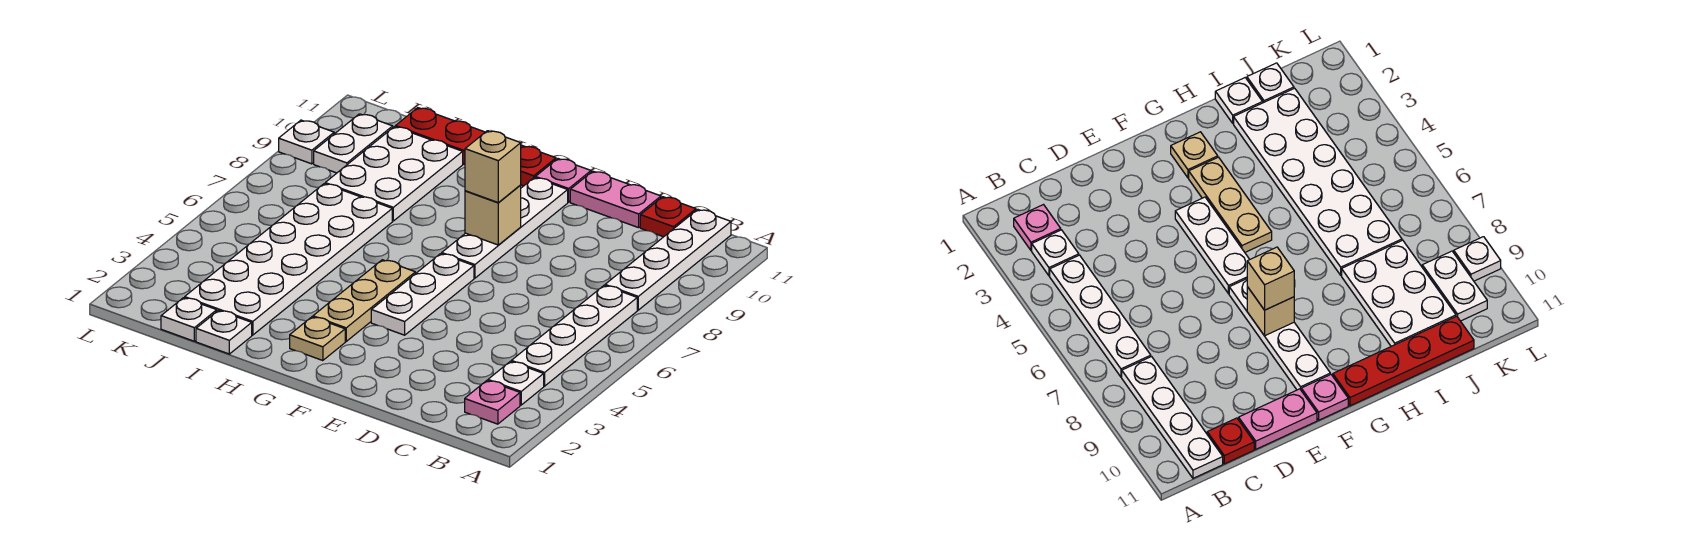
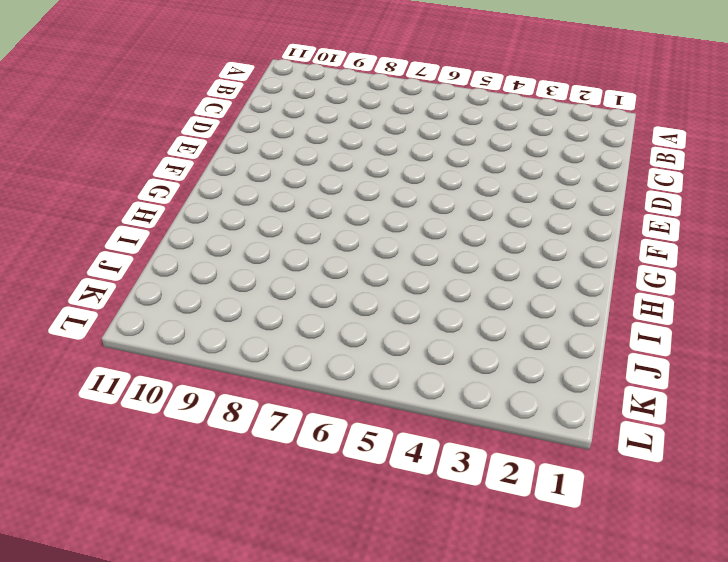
none -> pink 1x1 plate [465,381,520,424]
none -> white 1x1 plate [488,361,544,405]
none -> white 1x4 plate [511,286,637,386]

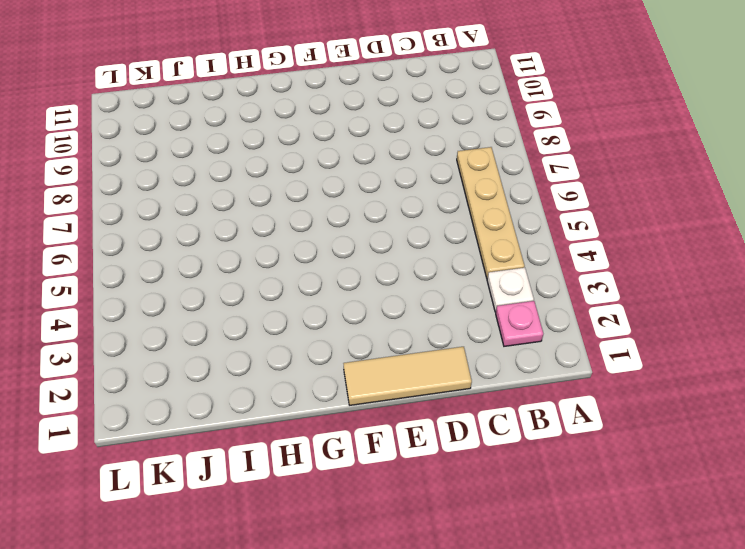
tan 1x4 plate [457,147,525,278] -> white 1x4 plate [511,286,637,386]
tan 1x3 tile [343,347,472,405] -> none
none -> white 1x4 plate [605,209,731,310]
none -> red 1x1 plate [640,197,696,237]
none -> pink 1x2 plate [570,171,661,228]

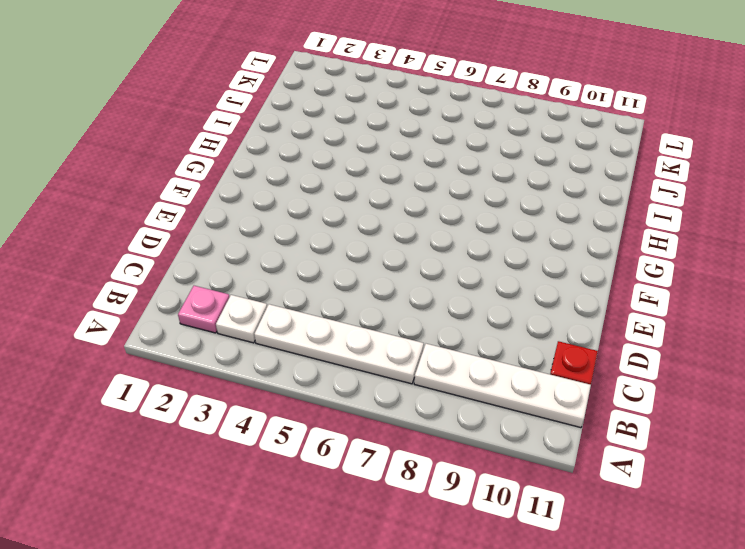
none -> pink 1x2 plate [570,171,661,228]
none -> white 1x3 plate [371,254,474,335]
none -> white 1x4 plate [442,178,568,278]

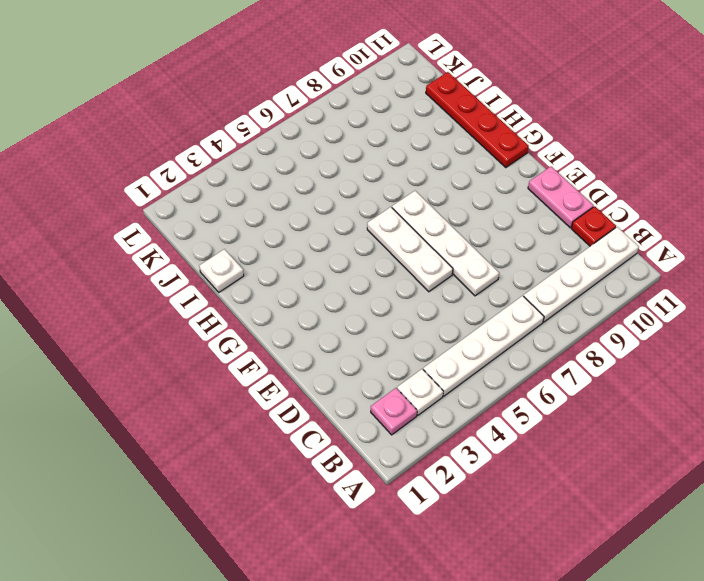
white 1x4 plate [392,191,499,296] -> white 1x4 plate turned to [442,178,568,278]
white 1x3 plate [367,207,453,292] -> white 1x3 plate turned to [371,254,474,335]
none -> pink 1x1 plate [535,159,591,202]
none -> tan 1x1 plate [290,317,345,361]
none -> tan 1x3 plate [313,260,415,341]

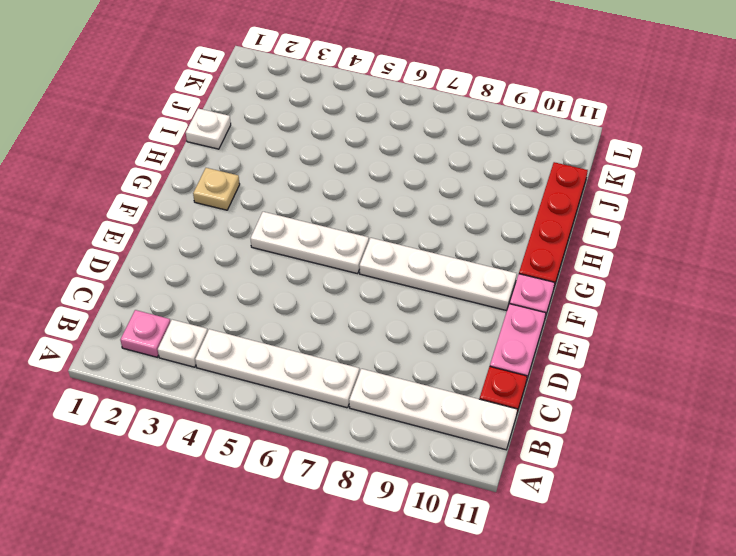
none -> tan 1x3 plate [313,260,415,341]
none -> white 2x6 plate [185,184,392,335]
none -> white 2x3 plate [325,127,463,221]

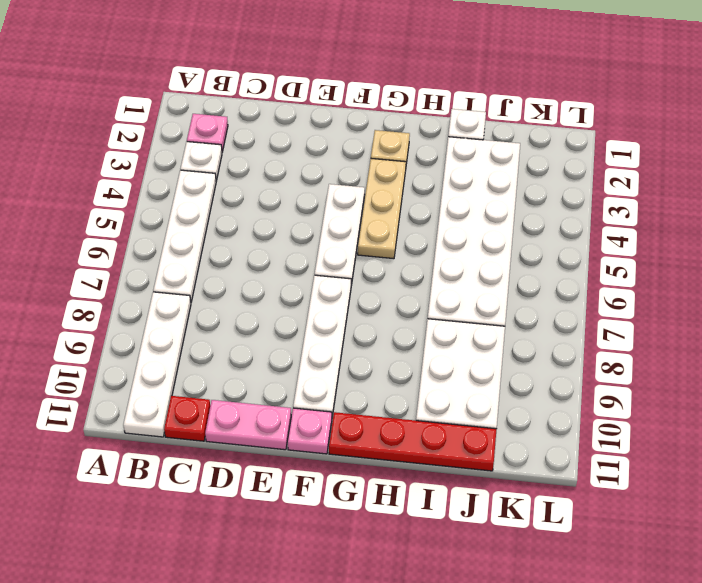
none -> white 1x1 plate [161,298,217,341]
none -> white 1x2 plate [314,114,393,173]
none -> white 1x1 plate [279,120,334,164]

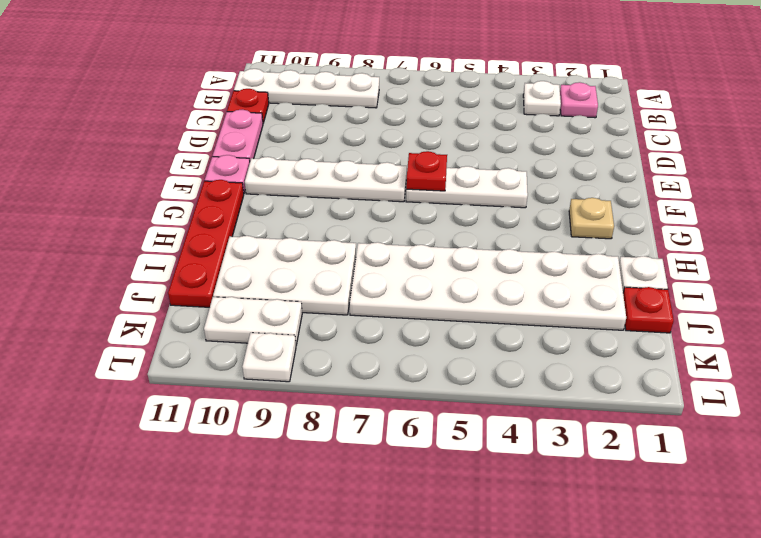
red 1x1 plate [406,151,447,191] -> none
red 1x1 plate [623,287,674,333] -> white 1x1 plate [161,298,217,341]
none -> white 1x4 plate [511,286,637,386]
none -> tan 1x3 plate [313,260,415,341]
none -> tan 1x1 brick [465,185,521,245]

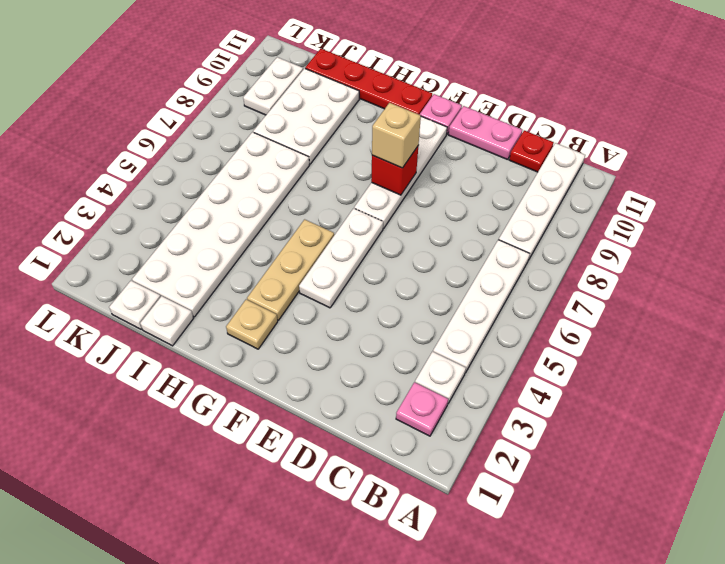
red 1x1 brick [371,146,418,195] -> tan 1x1 brick [465,185,521,245]
none -> white 1x1 plate [279,120,334,164]

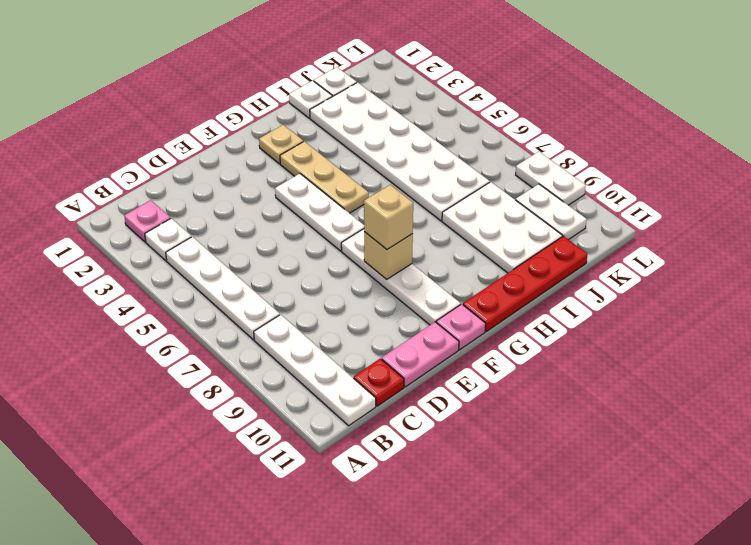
white 1x2 plate [516,152,586,205] -> white 1x1 plate [279,120,334,164]

